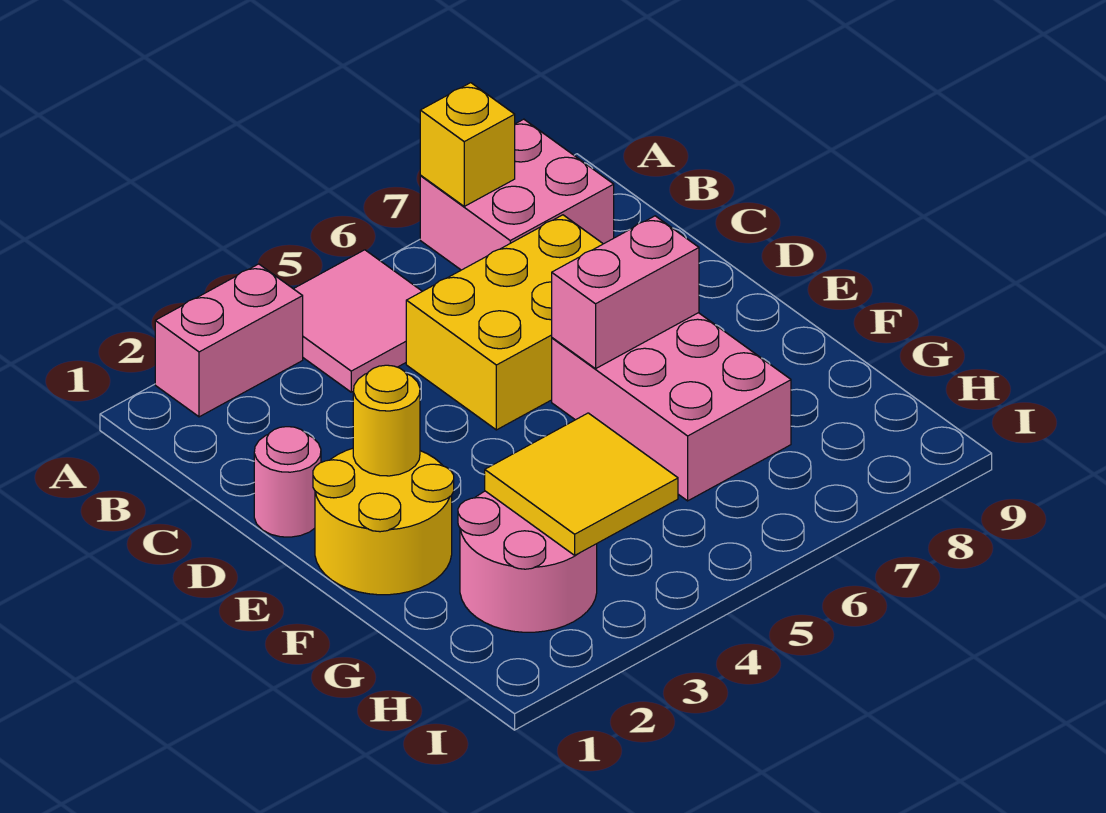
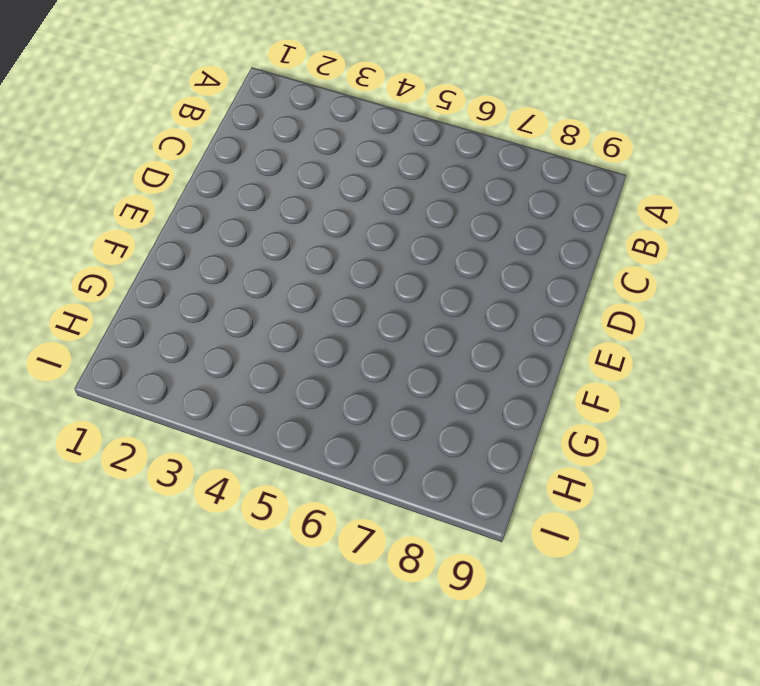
none -> pink 1x2 brick [155,264,303,417]
none -> pink 2x2 tile [294,250,422,392]
none -> pink 2x2 brick [420,119,614,270]

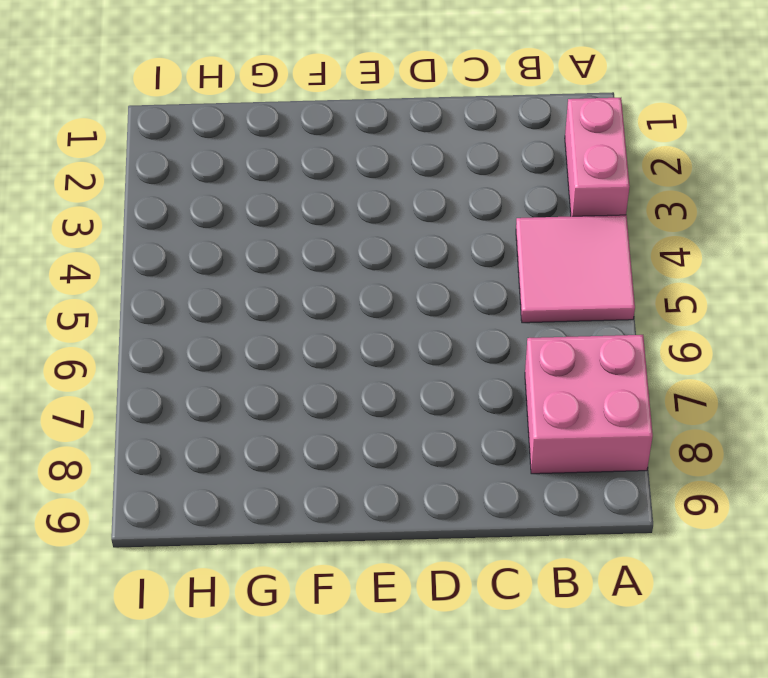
none -> yellow 2x3 brick [406,215,603,430]
none -> pink 1x1 round brick [254,427,321,537]
none -> yellow 2x2 round brick [313,448,454,595]

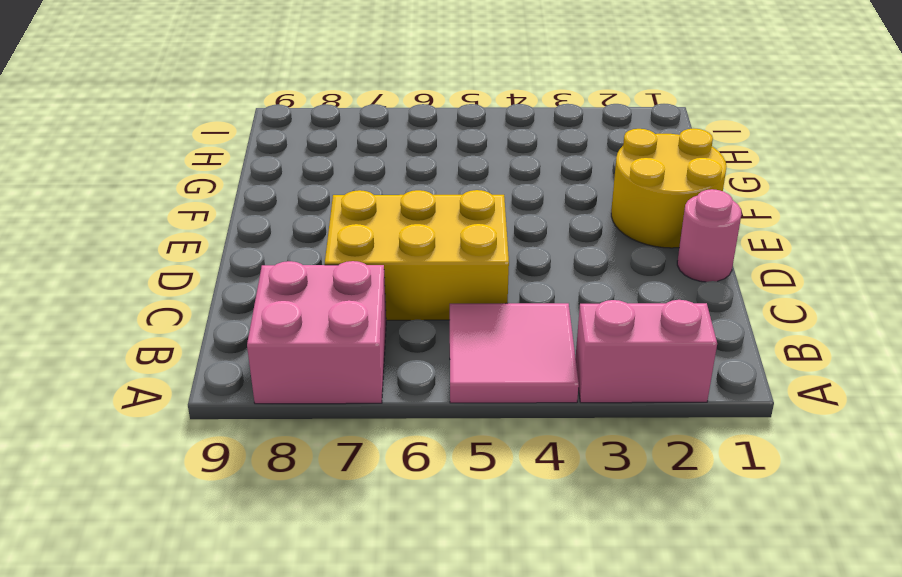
none -> pink 2x3 brick [552,313,791,501]
none -> pink 2x2 round brick [458,491,597,632]
none -> yellow 1x1 brick [420,83,515,206]

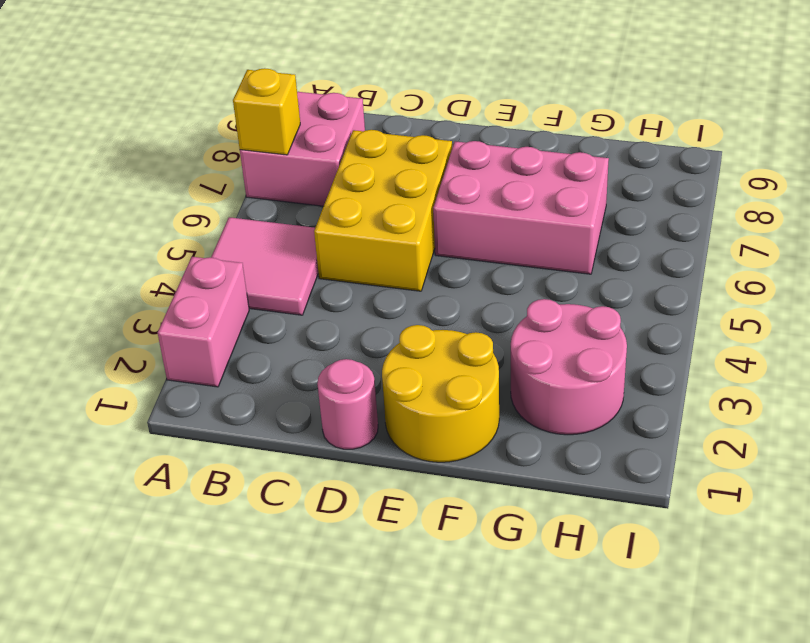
none -> yellow 1x1 round brick [353,365,420,476]
none -> pink 1x2 brick [552,216,699,369]
none -> yellow 2x2 tile [485,413,678,555]

